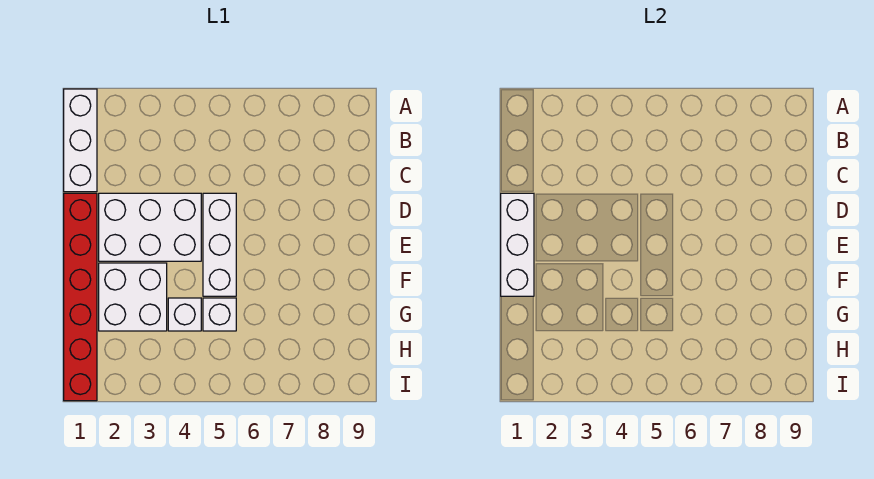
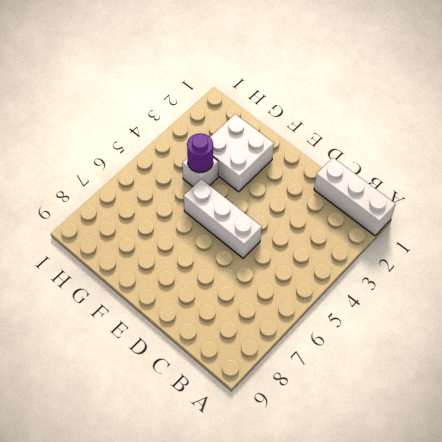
purple 1x1 round brick [187,133,213,173] -> none
none -> red 1x6 brick [64,193,97,401]
none -> white 2x3 brick [99,193,201,261]

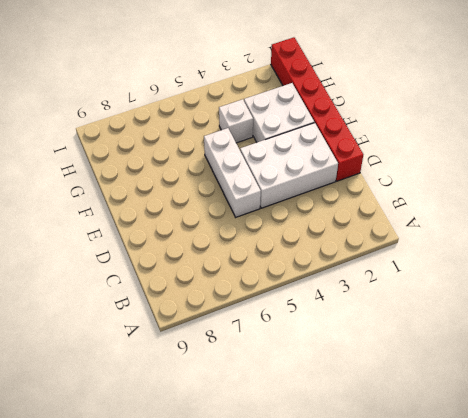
none -> white 1x3 brick [64,89,97,192]
none -> white 1x1 brick [203,298,236,331]

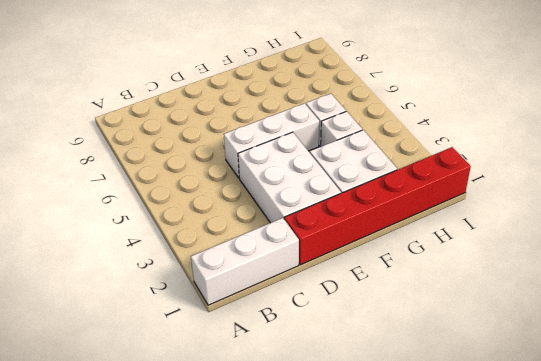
none -> white 1x3 brick [501,193,534,296]

